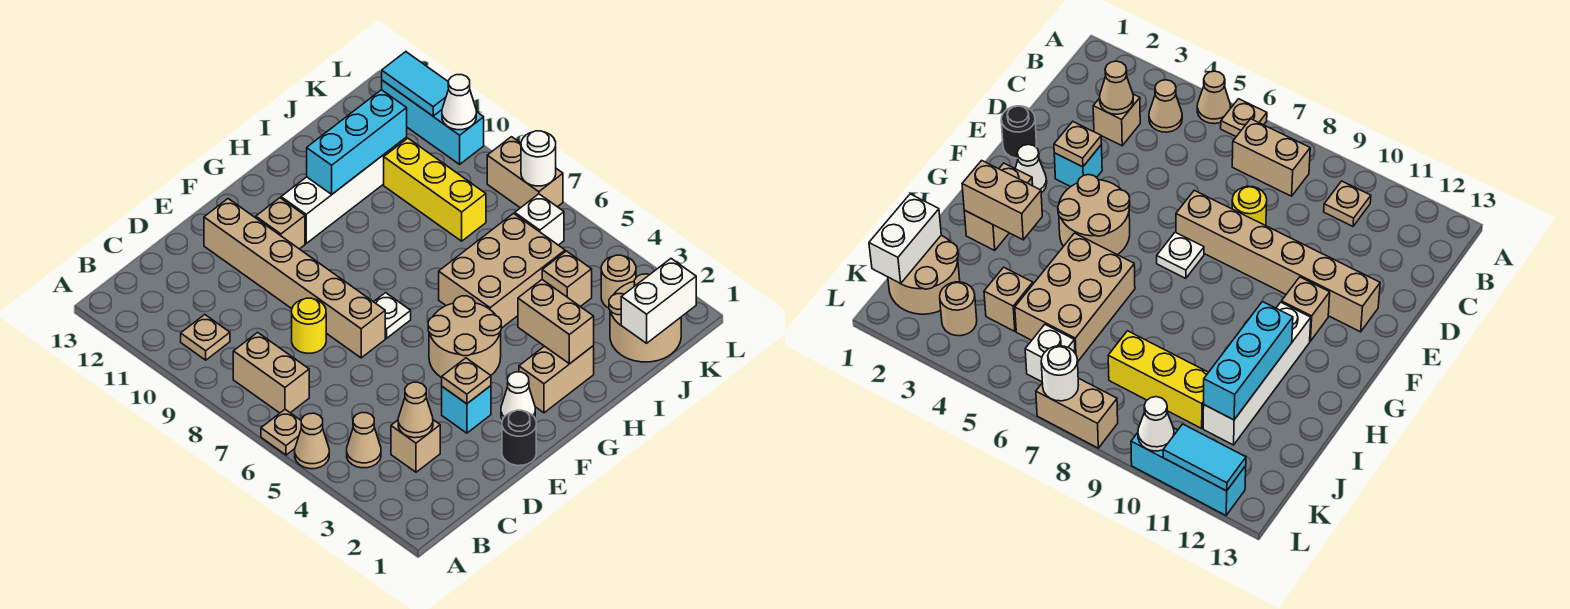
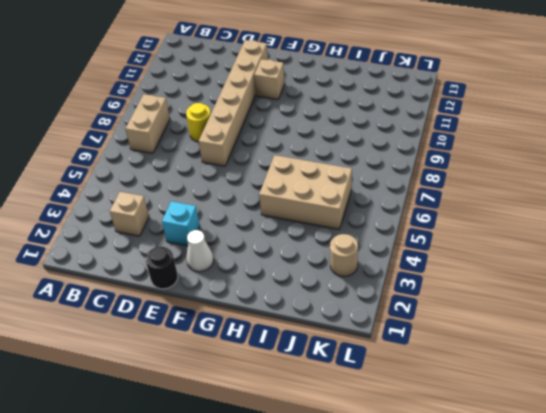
none -> tan 1x1 cone [295,413,329,469]
none -> tan 1x1 plate [261,409,301,455]
none -> tan 1x1 cone [347,413,381,468]
none -> tan 1x1 plate [181,315,230,360]

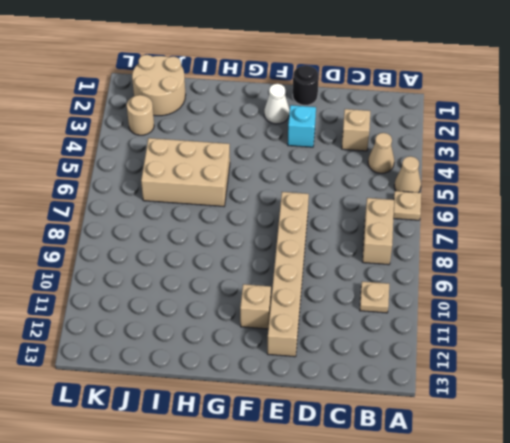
none -> yellow 1x1 round brick [292,298,326,353]
none -> tan 2x2 round brick [428,296,501,378]
none -> white 1x1 plate [374,293,411,338]
none -> tan 1x2 brick [519,346,594,413]

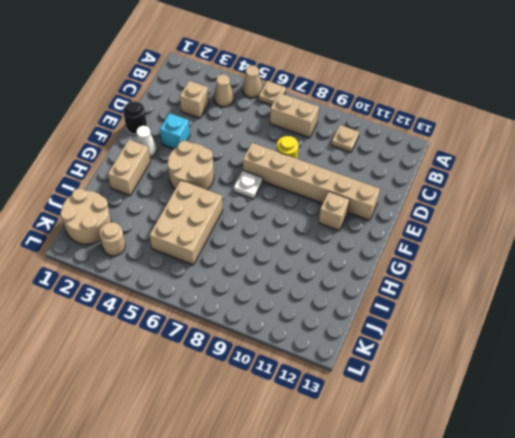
none -> white 1x4 brick [281,137,407,243]
none -> tan 1x1 brick [542,251,592,307]
none -> yellow 1x3 brick [384,138,486,241]
none -> white 1x1 brick [515,194,564,245]

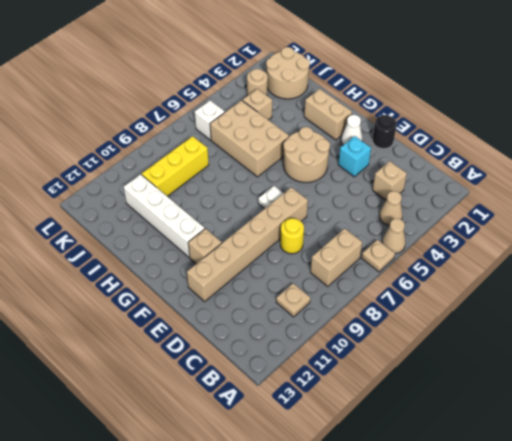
none -> tan 1x2 brick [487,137,563,208]
none -> cyan 1x3 brick [382,80,484,164]
none -> tan 1x1 cone [398,382,433,438]
none -> tan 1x1 plate [442,358,491,404]

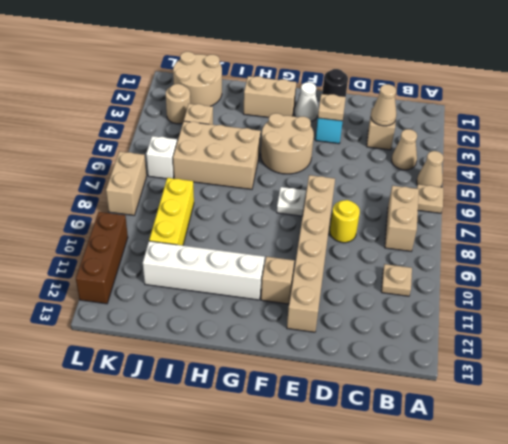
brown 1x3 brick [76,212,128,304] -> cyan 1x3 brick [382,80,484,164]
none -> tan 1x2 brick [518,280,594,364]
none -> cyan 1x3 brick [307,90,407,195]
none -> white 1x2 brick [621,259,696,343]
none -> white 1x1 round brick [521,131,556,186]

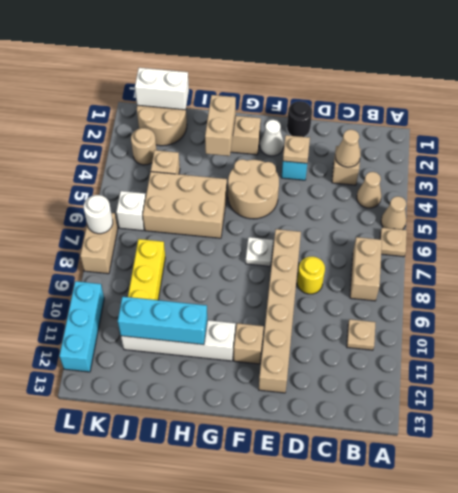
none -> white 1x1 cone [442,75,476,130]
none -> cyan 1x2 tile [382,52,449,116]

